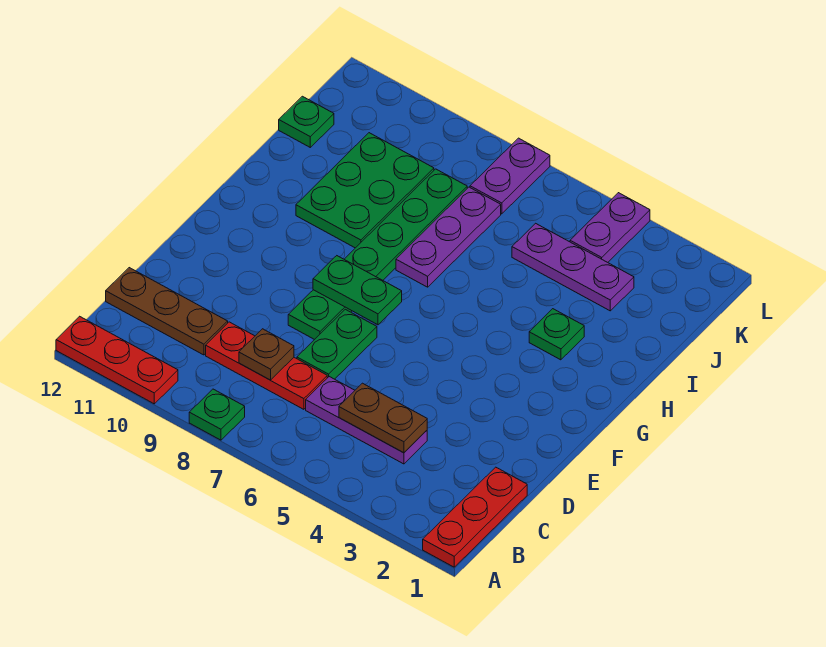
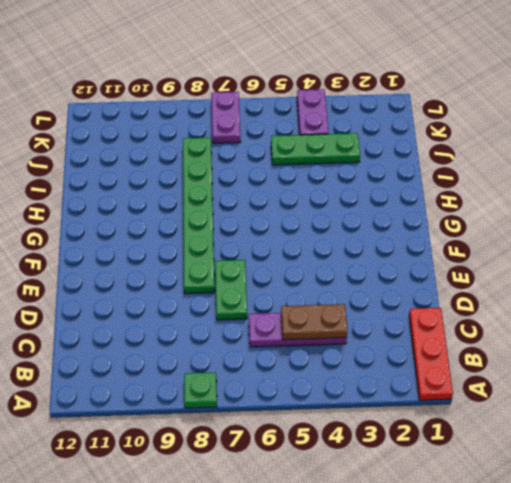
green 1x3 plate [271,133,360,165] -> purple 1x3 plate [512,223,634,311]
none -> red 1x3 plate [56,316,178,404]
none -> red 1x3 plate [206,322,327,409]
none -> brown 1x3 plate [106,268,228,355]

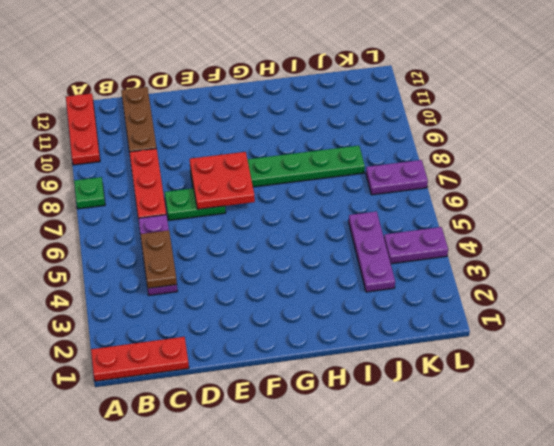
red 2x2 plate [190,152,255,209] -> green 1x2 plate [313,256,402,325]
none -> green 1x1 plate [529,309,584,360]
none -> purple 1x3 plate [396,187,501,287]
none -> green 2x3 plate [296,133,434,248]

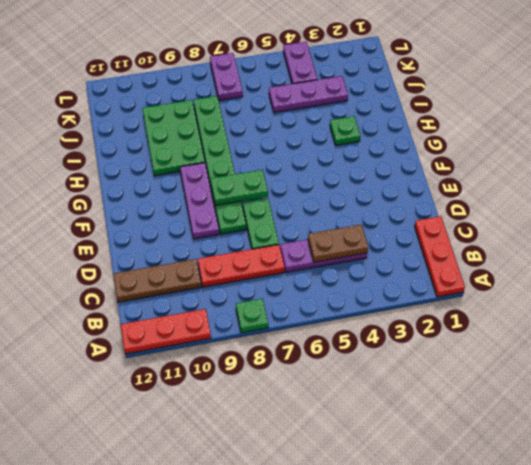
purple 1x3 plate [180,163,219,239] -> purple 1x3 plate moved to [396,187,501,287]
none -> green 1x1 plate [279,96,334,147]
none -> brown 1x1 plate [239,329,294,380]

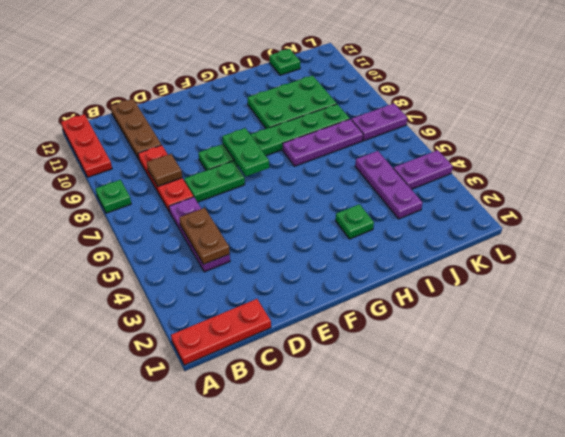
brown 1x1 tile [147,154,182,186] -> brown 1x1 plate [239,329,294,380]

